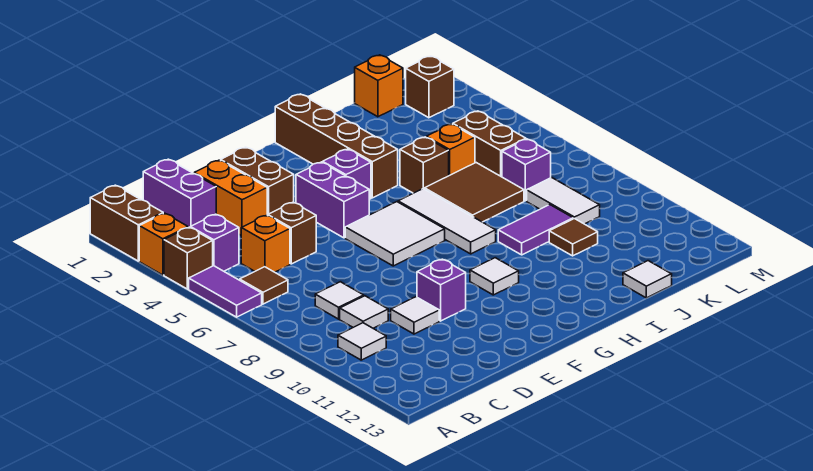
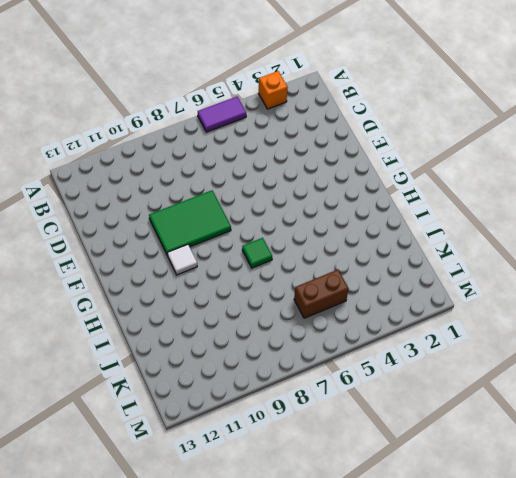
green 2x3 tile [149,190,231,255] -> purple 1x1 brick [417,259,466,321]
green 1x1 tile [242,238,272,268] -> white 1x3 tile [398,189,496,254]
none -> brown 1x2 brick [90,185,163,261]
none -> brown 1x1 brick [164,227,213,289]
none -> purple 1x1 brick [190,214,239,271]
none -> brown 1x1 tile [240,267,288,304]

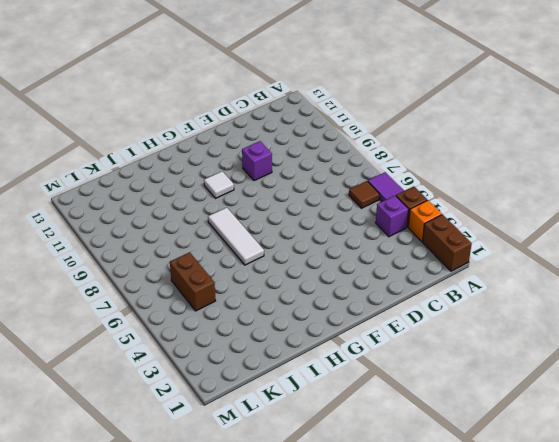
none -> white 1x1 tile [338,323,386,360]
none -> purple 1x2 brick [143,159,216,228]
none -> orange 1x1 brick [241,215,290,272]
none -> white 1x1 tile [315,282,364,319]

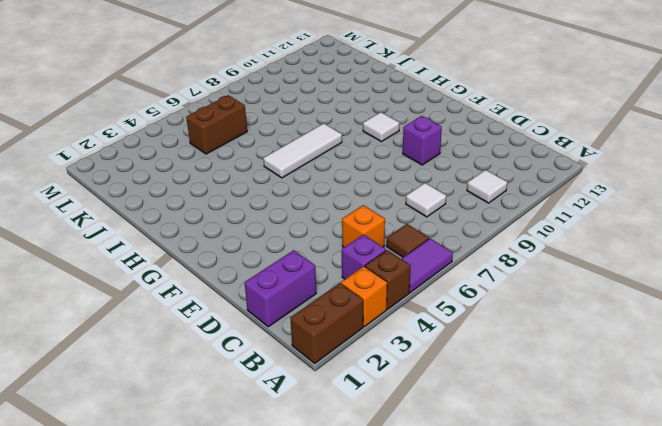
none -> white 1x1 tile [340,296,388,328]
none -> orange 1x2 brick [194,160,267,235]
none -> brown 1x1 brick [268,202,316,264]
none -> white 1x1 tile [391,297,439,334]

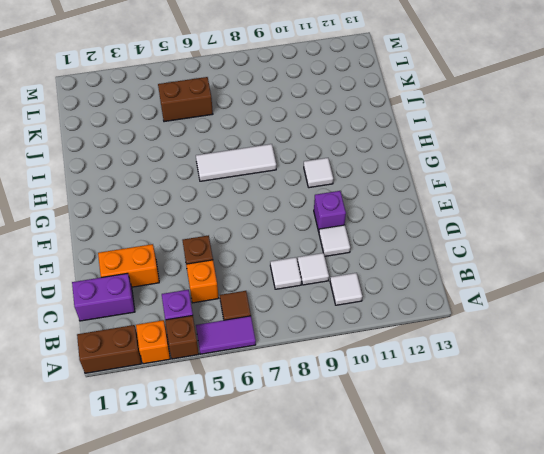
none -> brown 1x2 brick [221,147,294,216]
none -> purple 1x2 brick [296,162,369,238]
none -> white 2x2 tile [345,202,445,266]
none -> purple 1x1 brick [323,149,371,199]

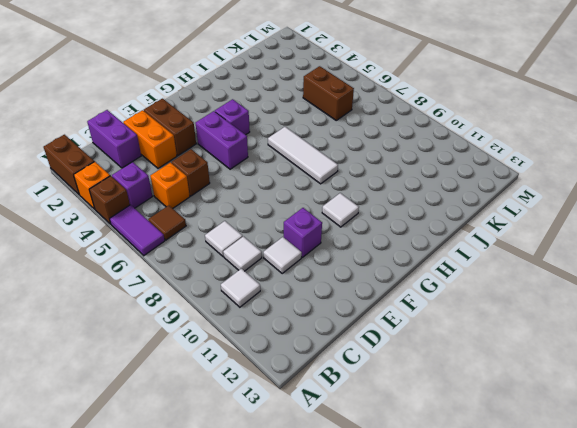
none -> white 2x2 tile [345,202,445,266]
none -> brown 1x4 brick [275,94,398,198]
none -> brown 1x1 brick [400,137,449,193]
none -> brown 2x2 tile [425,163,524,222]

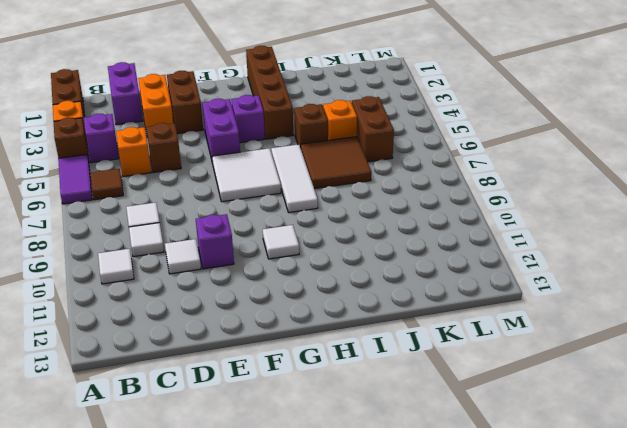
none -> purple 1x2 tile [498,205,573,255]
none -> brown 1x1 tile [549,219,598,256]
none -> white 1x1 tile [623,261,672,298]
none -> orange 1x1 brick [355,55,403,117]

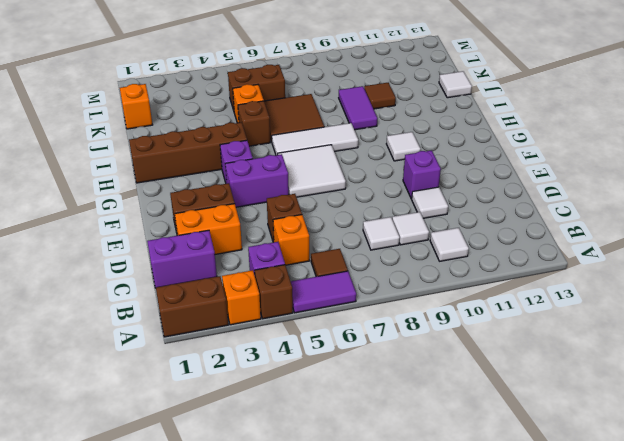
none -> purple 1x1 brick [502,139,551,201]
none -> white 1x2 tile [527,177,600,224]
none -> brown 1x1 brick [406,56,454,118]

